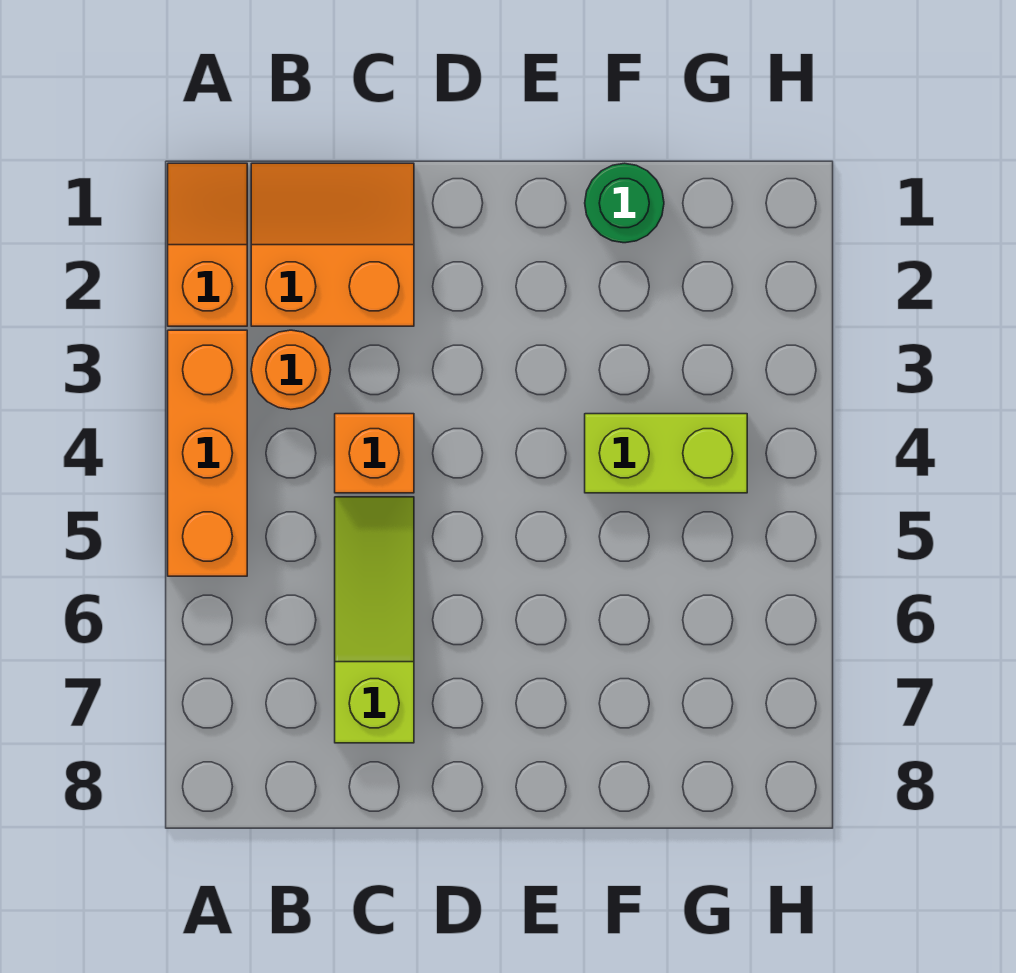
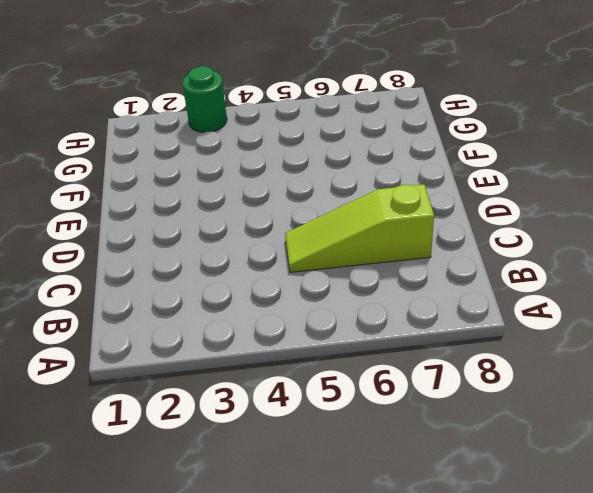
green 1x1 round brick [182,66,227,132] -> green 1x1 round brick moved to [585,163,664,243]
none -> orange 1x2 slope [168,163,247,326]
none -> orange 1x3 brick [168,330,247,576]

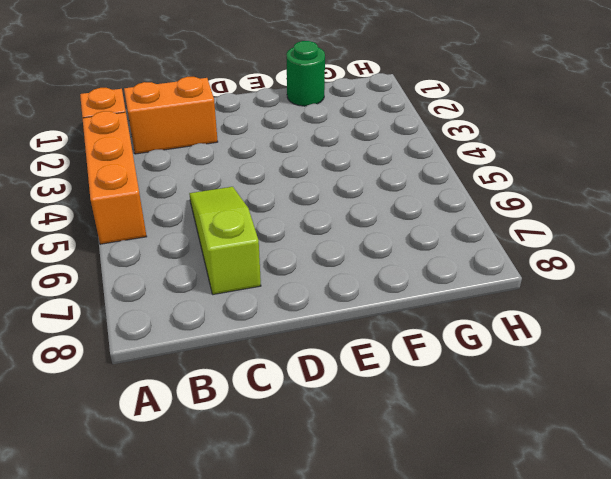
none -> orange 1x1 round brick [251,330,331,410]
none -> orange 1x1 brick [335,414,414,493]

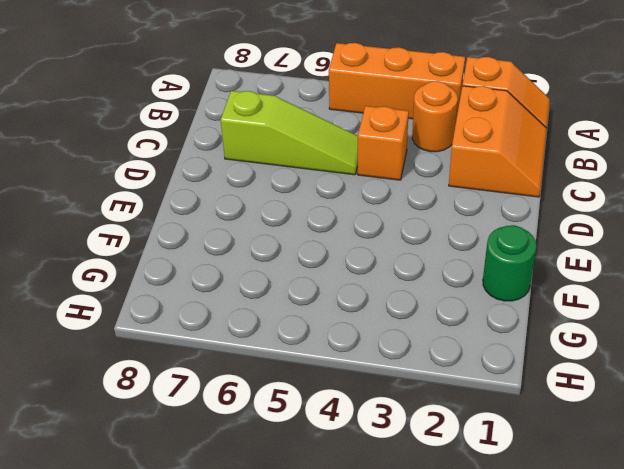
none -> lime 1x2 brick [585,414,747,493]

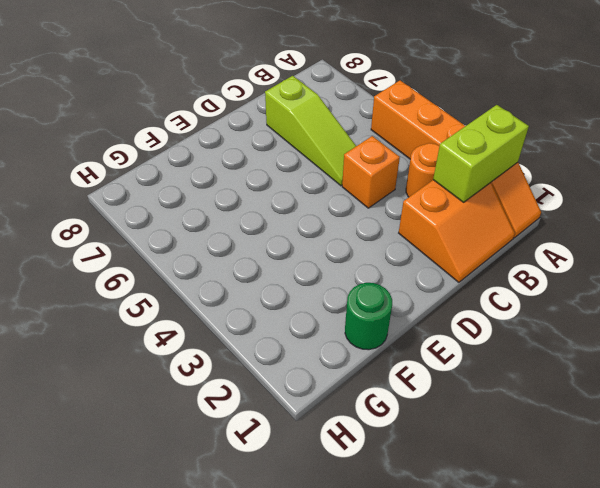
lime 1x2 brick [433,105,529,202] -> lime 1x2 brick moved to [585,414,747,493]

